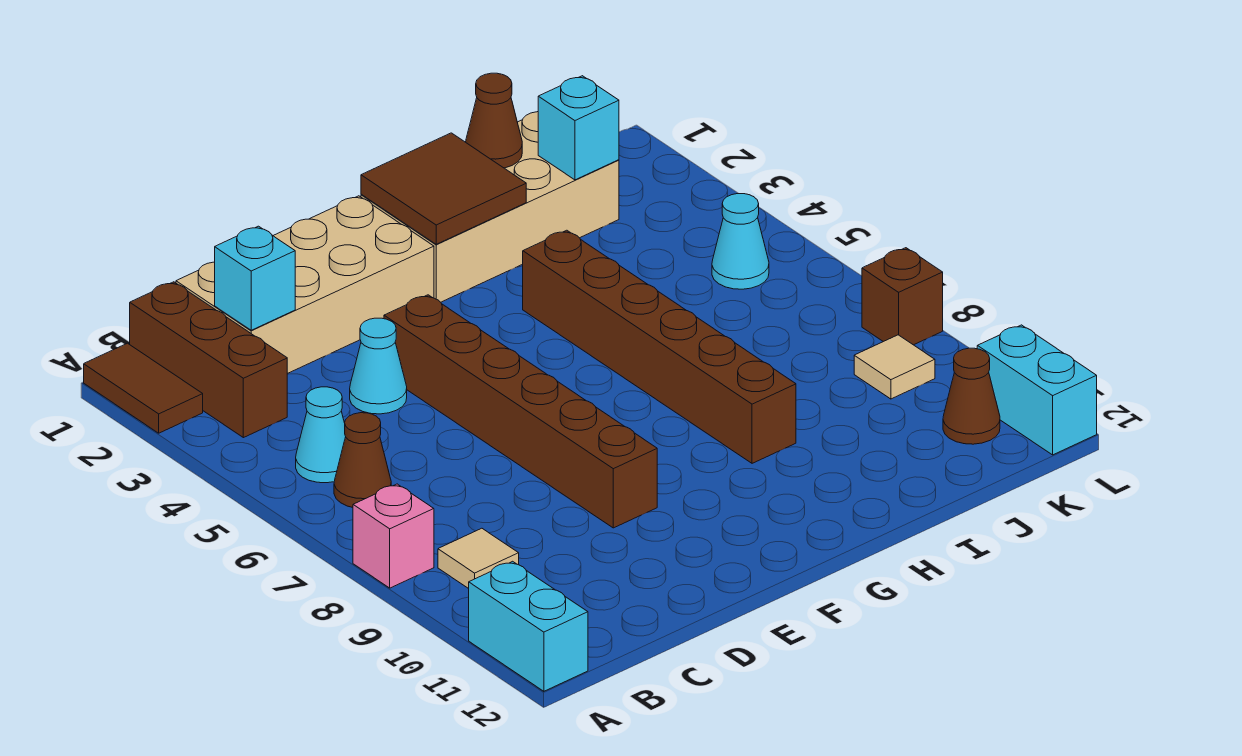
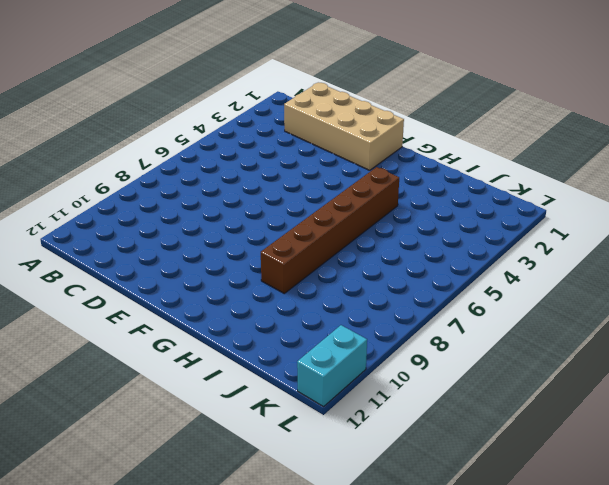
none -> brown 1x2 tile [84,343,203,433]
none -> pink 1x1 brick [353,484,434,588]
none -> cyan 1x2 brick [469,561,588,691]

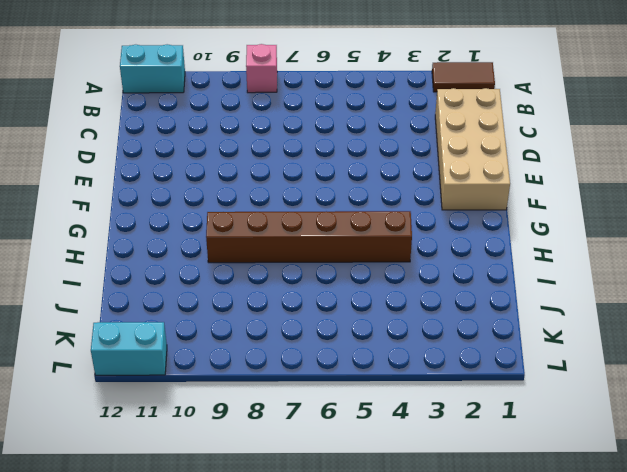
none -> brown 1x3 brick [130,282,287,438]
none -> cyan 1x1 cone [296,387,346,483]
none -> brown 1x1 cone [334,413,391,507]

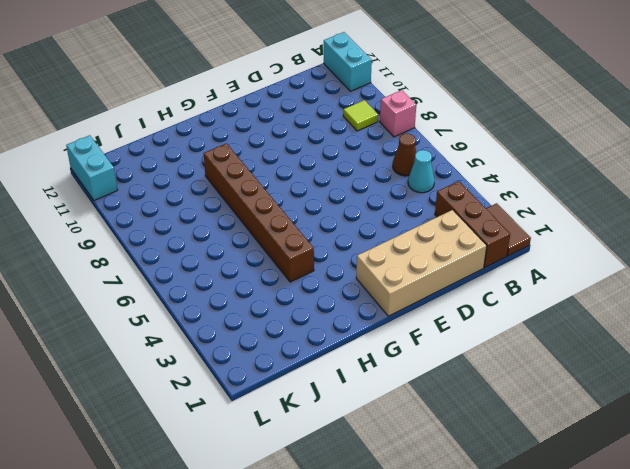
lime 1x1 tile [343,100,378,131] -> tan 1x1 tile [438,528,519,589]
none -> cyan 1x1 cone [350,318,407,414]
none -> brown 1x6 brick [384,295,657,528]
none -> tan 2x4 brick [361,112,619,302]

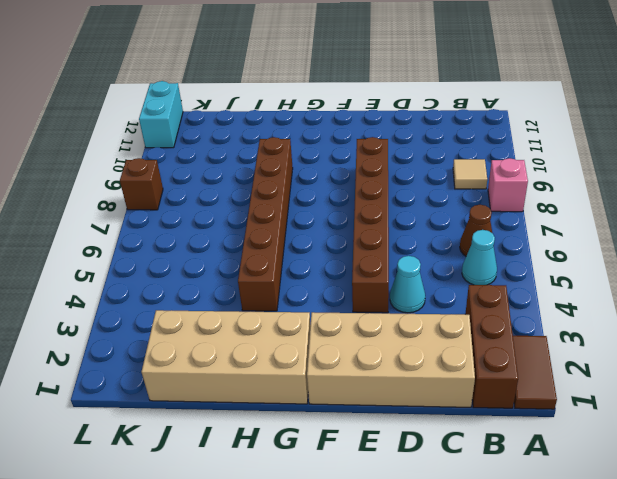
none -> cyan 1x2 brick [469,561,588,691]
none -> cyan 1x1 cone [712,194,769,289]
none -> tan 1x1 tile [854,335,935,399]

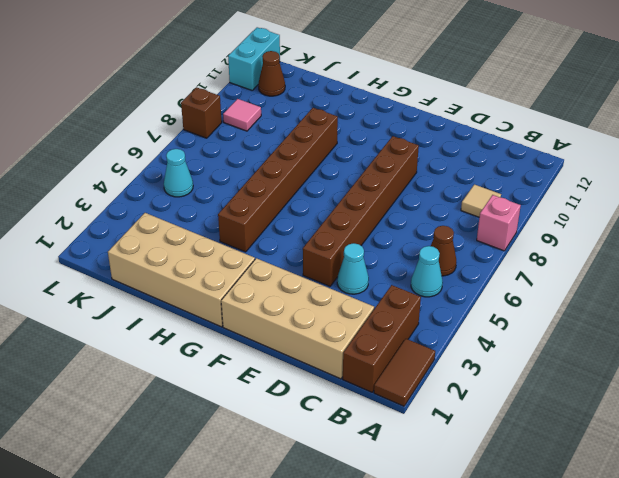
pink 1x1 tile [223,99,261,131] -> tan 1x1 tile [854,335,935,399]
none -> cyan 1x2 brick [469,561,588,691]
none -> cyan 1x1 brick [215,226,295,330]
none -> brown 2x2 tile [361,133,526,244]

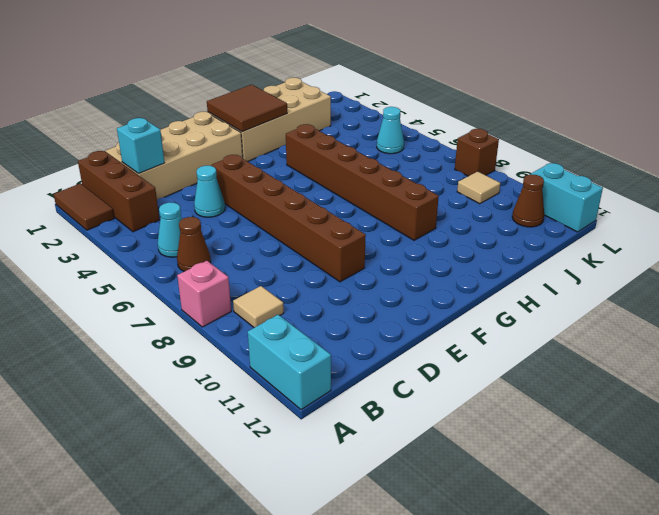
none -> brown 1x1 cone [466,73,522,168]
none -> cyan 1x1 brick [538,76,619,180]

